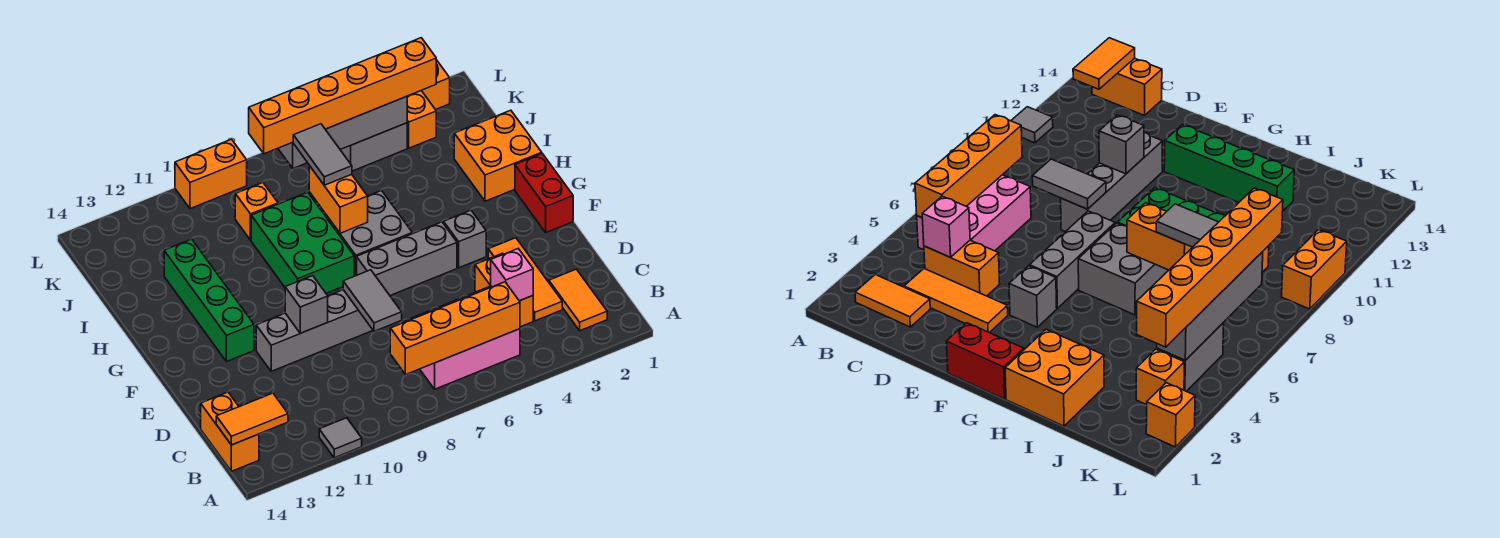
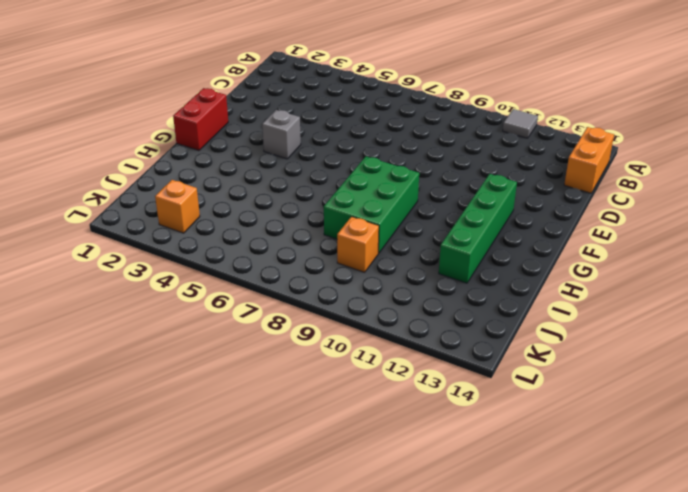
none -> orange 1x2 tile [549,269,607,331]
none -> pink 2x3 brick [404,287,520,389]
none -> orange 1x3 tile [488,238,562,321]

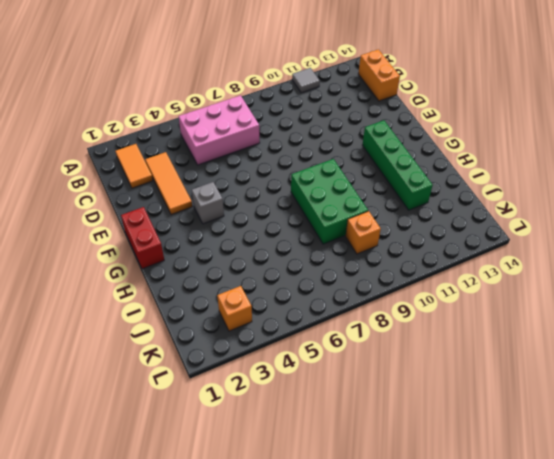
none -> orange 1x2 brick [475,253,533,327]
none -> grey 1x4 brick [256,290,373,371]
none -> grey 1x3 brick [357,222,457,295]

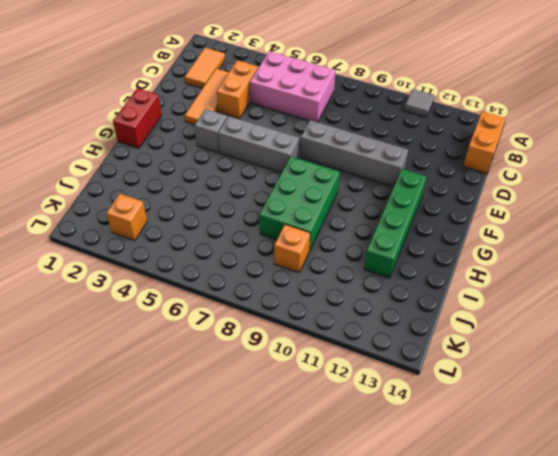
none -> grey 2x2 brick [325,191,413,276]
none -> orange 2x2 brick [454,110,542,201]
none -> grey 1x2 brick [340,123,407,171]

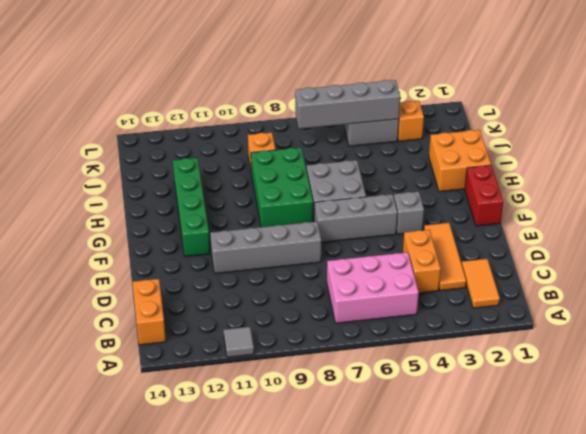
none -> orange 1x1 brick [421,60,450,110]
none -> orange 1x2 brick [175,139,247,209]
none -> orange 1x4 brick [390,282,520,375]

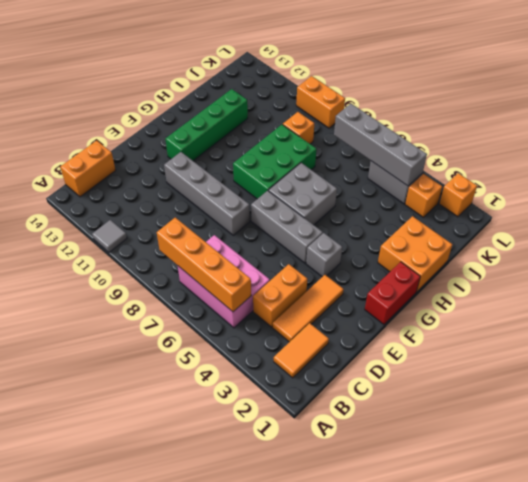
none -> orange 1x2 tile [216,393,288,445]
none -> pink 1x1 brick [491,249,533,301]
none -> grey 1x2 tile [343,270,402,331]

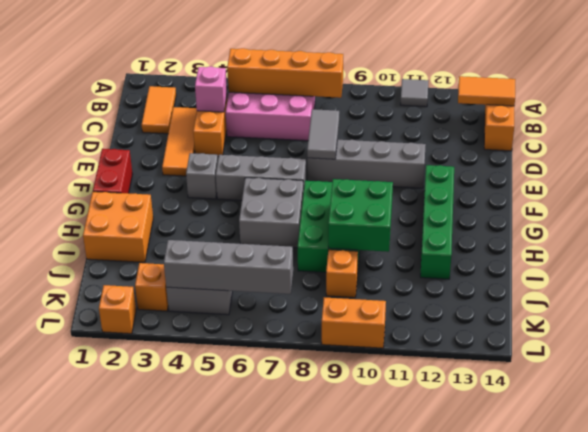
green 2x2 brick [328,179,393,252] -> none
none -> grey 1x1 brick [285,276,328,333]
none -> orange 1x2 brick [309,166,368,233]
none -> grey 1x2 tile [293,124,352,185]

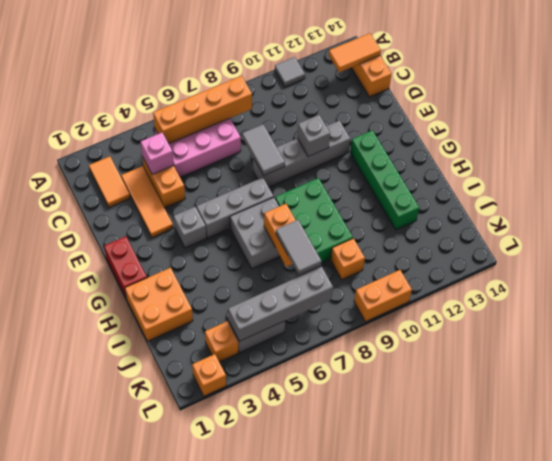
none -> orange 1x6 brick [249,38,436,154]

